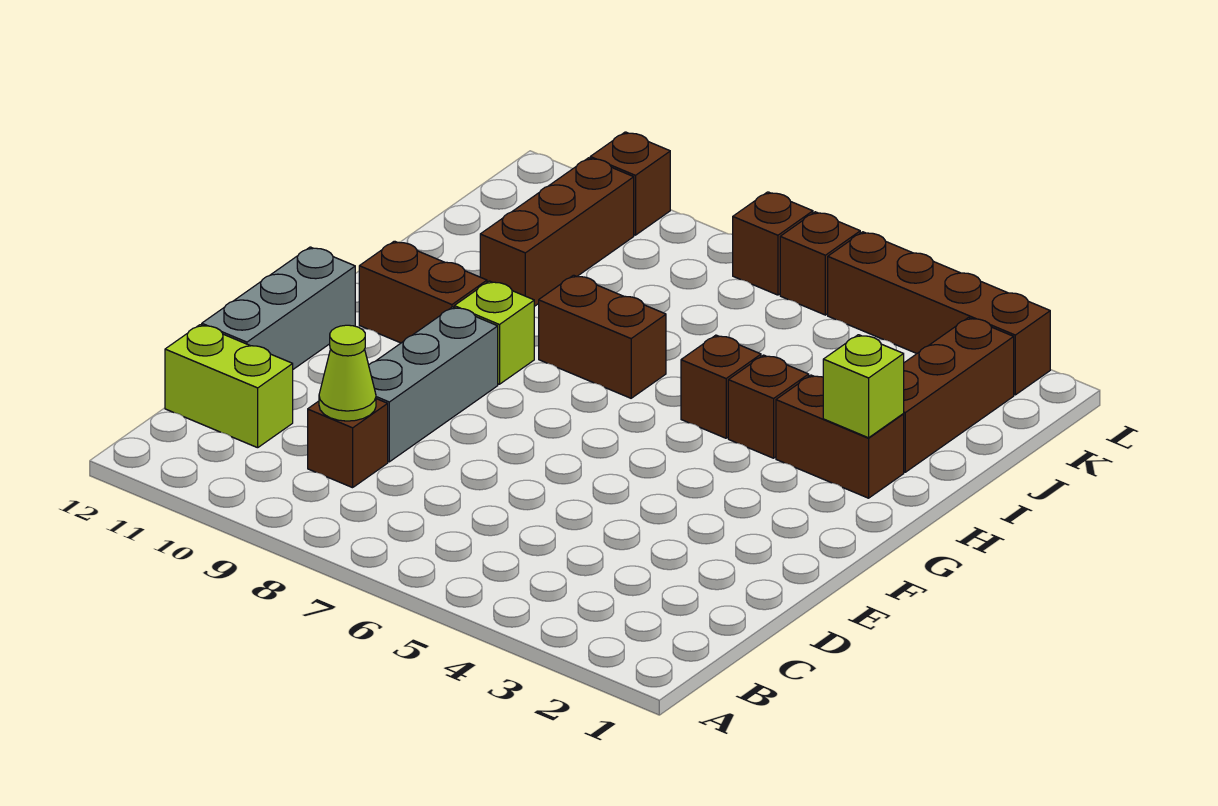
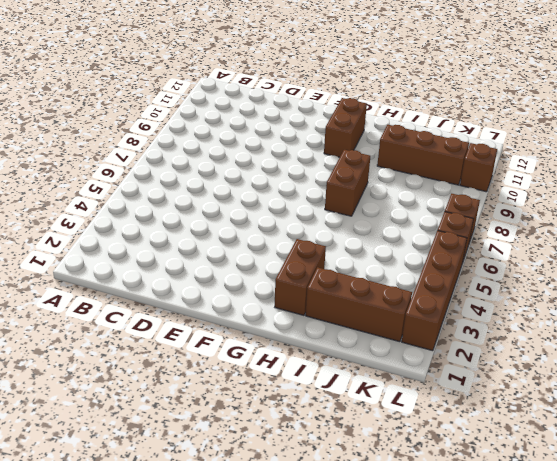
none -> brown 1x1 brick [308,399,388,488]
none -> lime 1x2 brick [165,325,293,448]
none -> grey 1x3 brick [369,307,498,462]

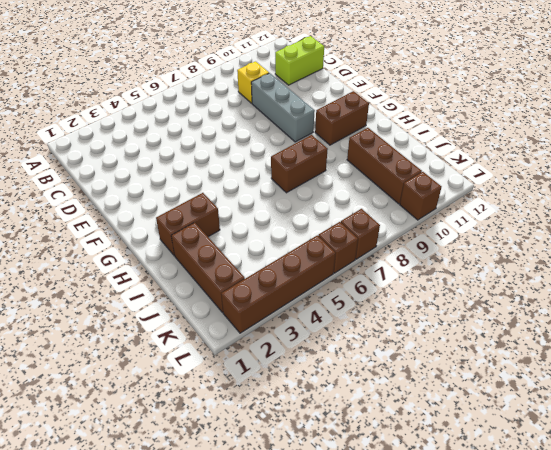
yellow 1x1 brick [237,61,269,103] -> brown 1x1 brick [308,399,388,488]
none -> grey 1x3 brick [202,247,355,369]
none -> lime 1x1 brick [454,281,534,384]
none -> brown 1x1 brick [728,355,809,458]

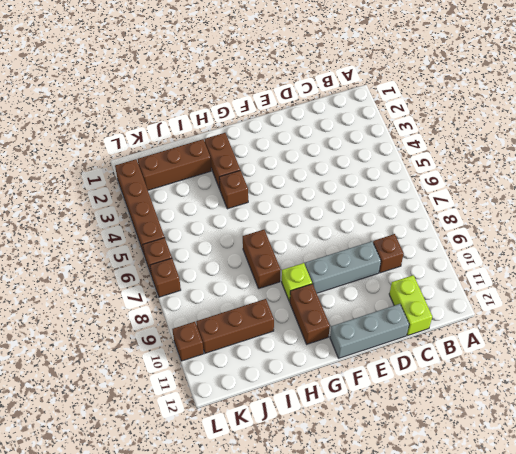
none -> brown 1x1 brick [681,335,761,438]
none -> lime 1x1 cone [319,325,376,421]
none -> lime 1x1 brick [823,335,904,438]

